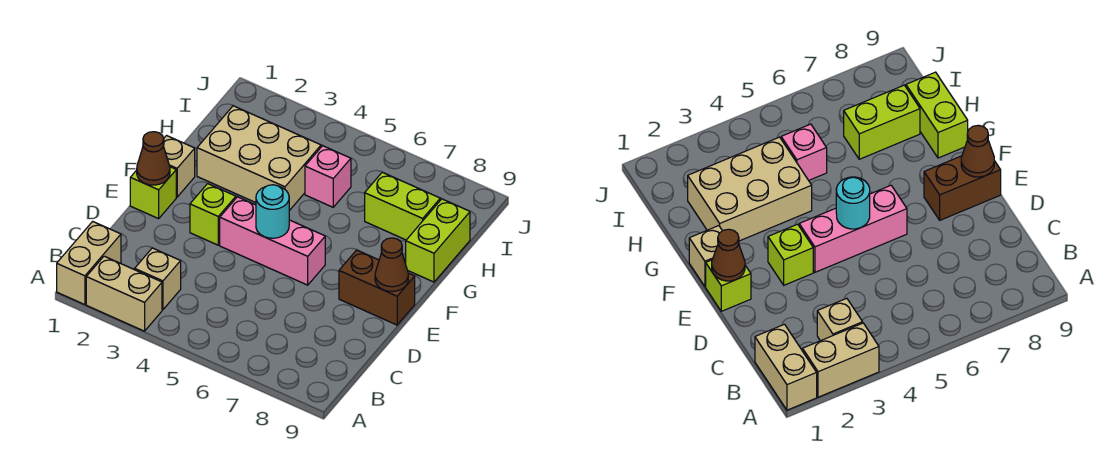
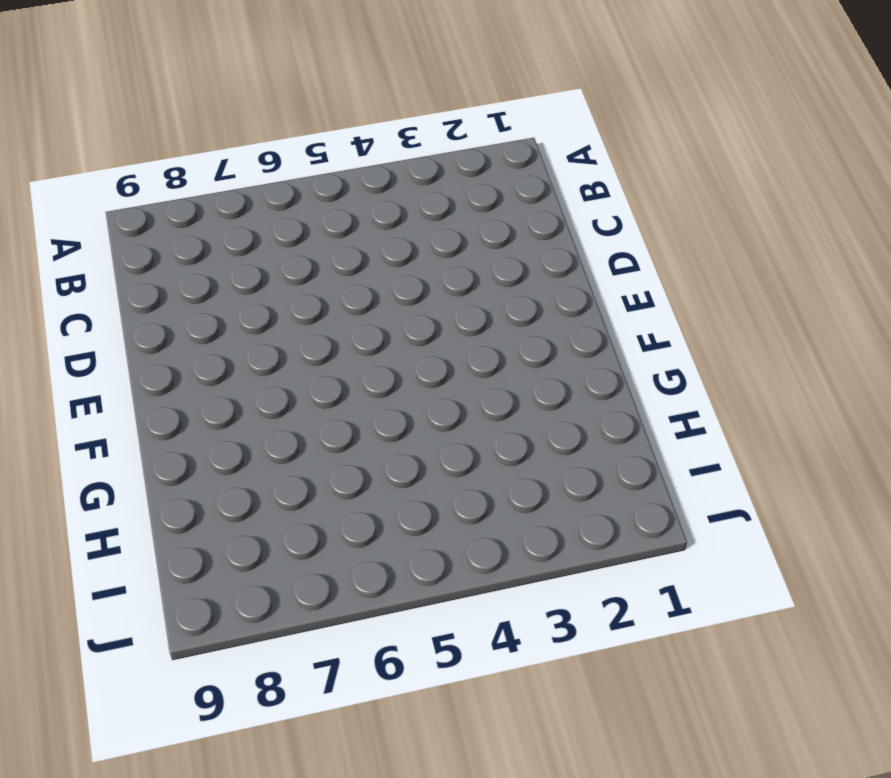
none -> tan 1x2 brick [57,221,121,305]
none -> tan 1x2 brick [86,256,162,331]
none -> tan 1x1 brick [135,248,181,310]

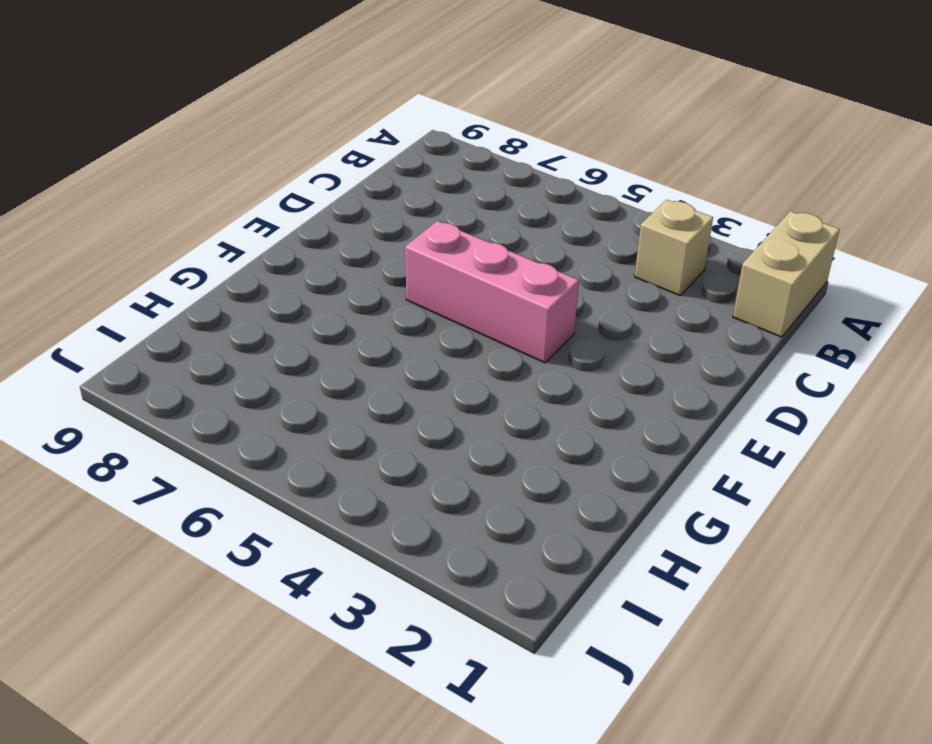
none -> tan 1x2 brick [86,256,162,331]
none -> lime 1x1 brick [130,167,176,219]
none -> lime 1x1 brick [190,184,236,245]

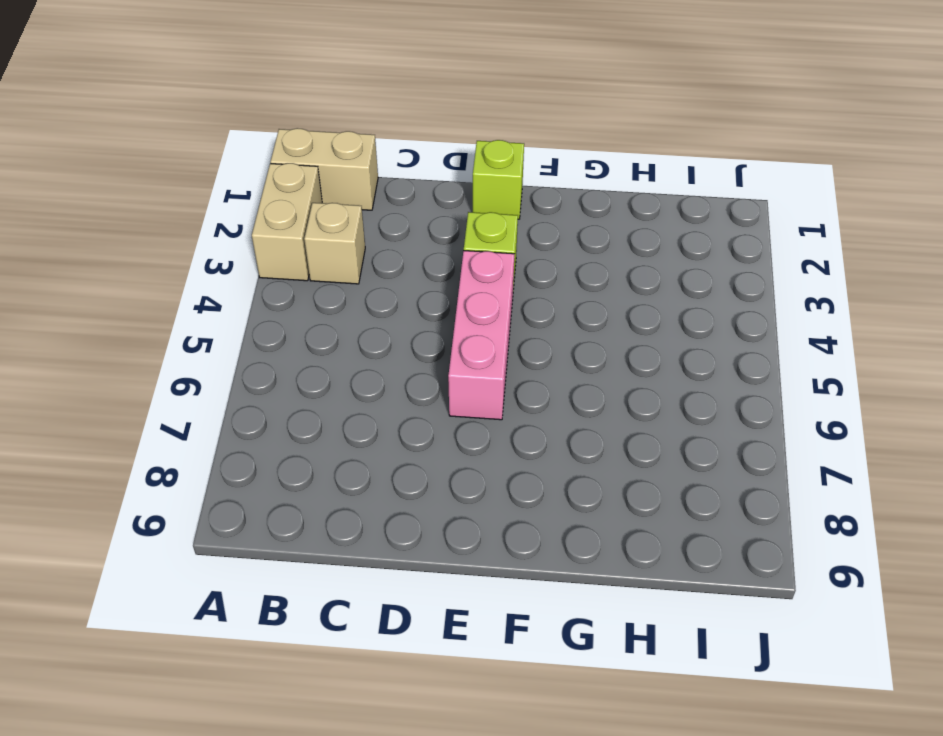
none -> brown 1x2 brick [339,250,415,325]
none -> tan 1x1 brick [164,136,195,197]
none -> tan 2x3 brick [197,106,321,211]

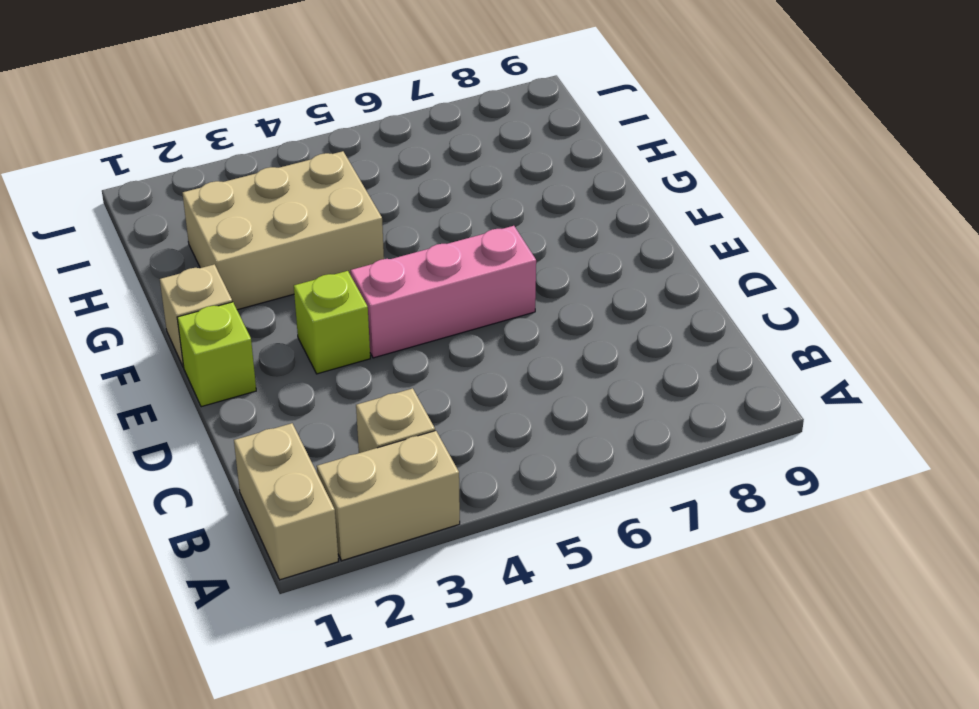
none -> brown 1x2 brick [339,250,415,325]
none -> lime 1x2 brick [406,199,470,282]
none -> pink 1x1 brick [305,146,351,207]

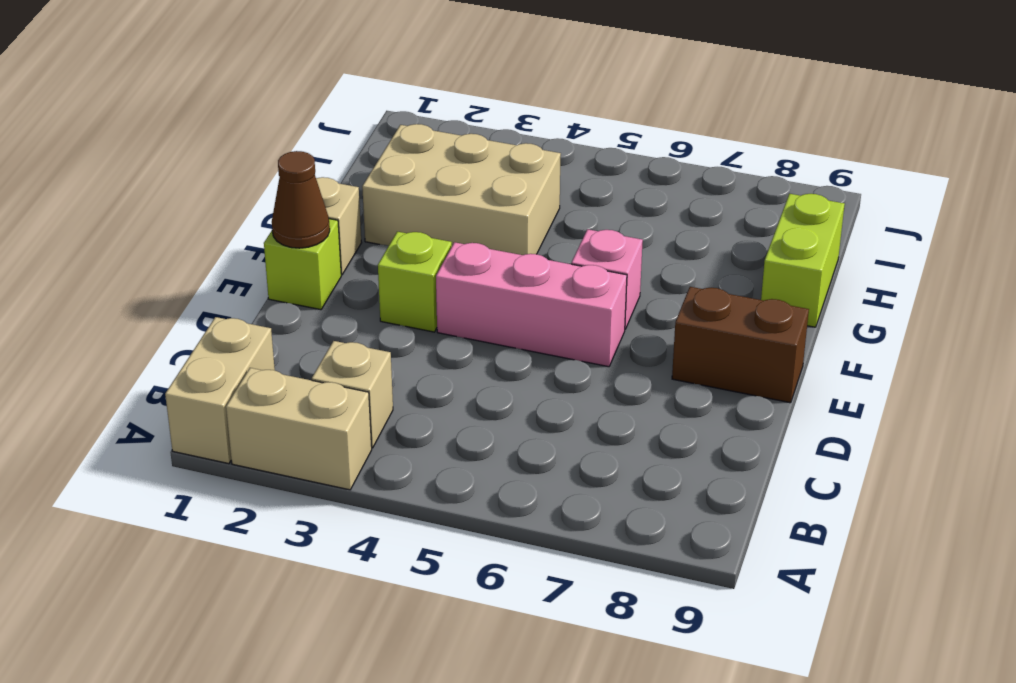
pink 1x1 brick [571,229,643,329] -> pink 1x1 brick moved to [305,146,351,207]
none -> lime 1x2 brick [365,172,440,240]
none -> cyan 1x1 round brick [256,185,289,238]
none -> brown 1x1 cone [375,238,408,291]

